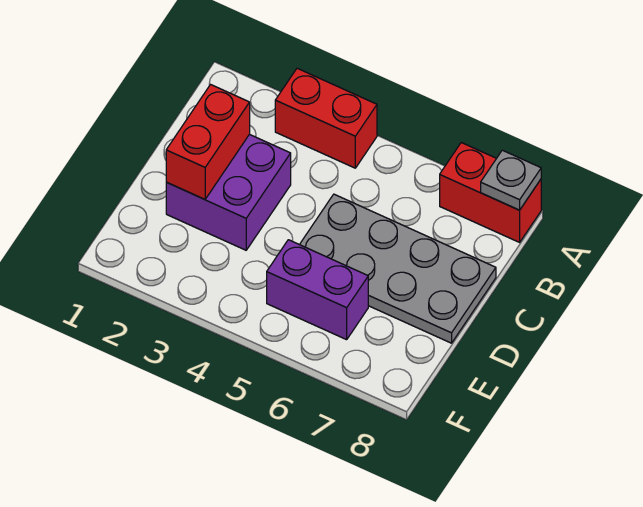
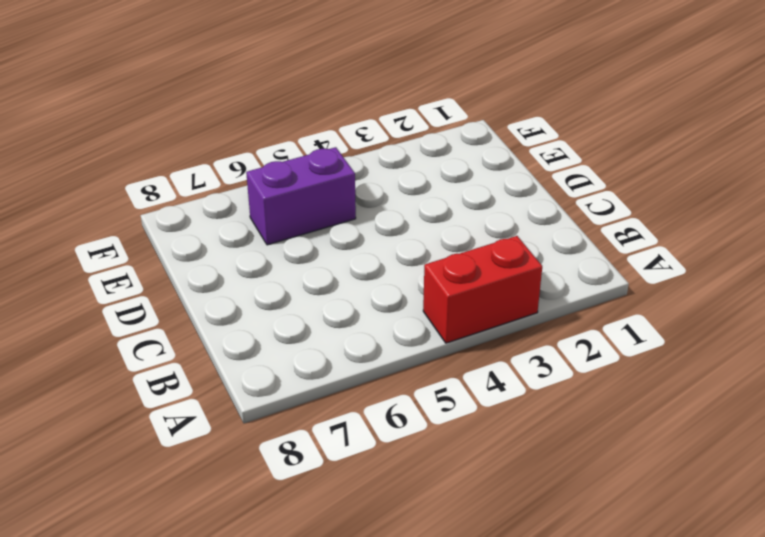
none -> red 1x2 brick [440,143,541,242]
none -> purple 2x2 brick [166,134,291,250]

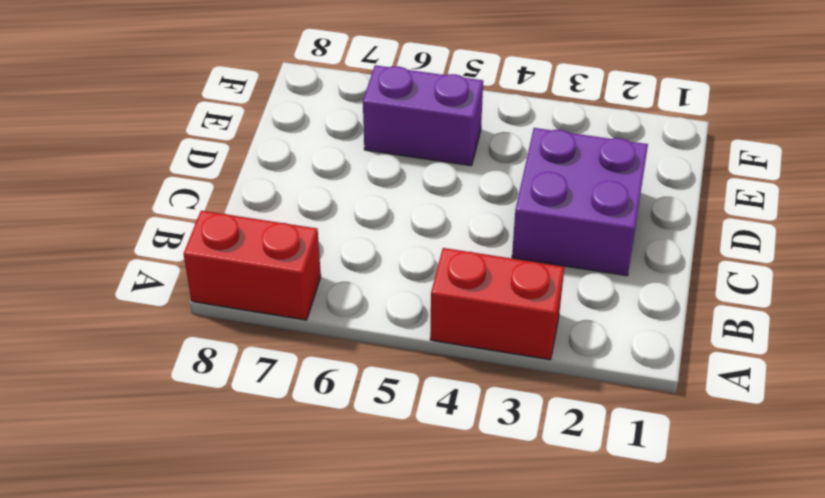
none -> grey 2x4 plate [300,194,496,343]
none -> grey 1x1 plate [481,150,541,210]

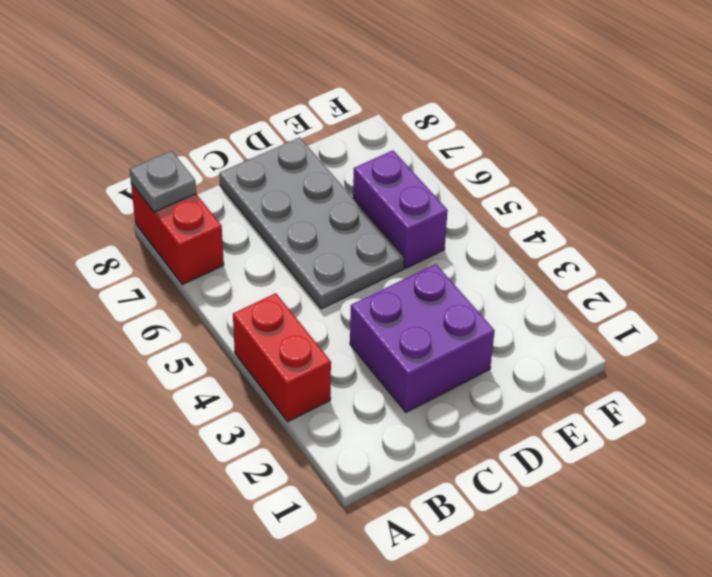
none -> red 1x2 brick [166,85,250,199]

